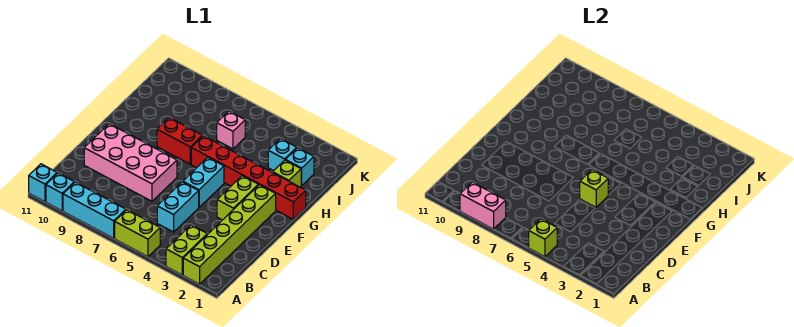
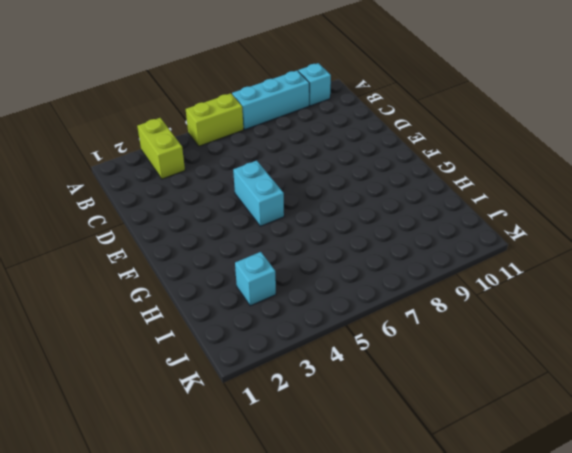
none -> lime 1x6 brick [183,185,276,284]
none -> cyan 1x1 brick [29,164,57,202]
none -> cyan 1x2 brick [157,182,199,232]

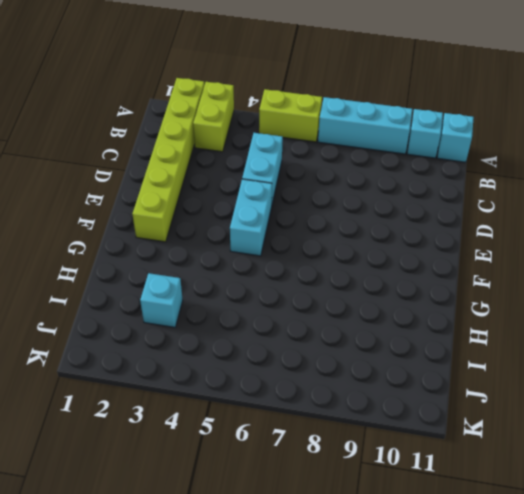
none -> pink 2x4 brick [84,124,177,201]
none -> lime 1x2 brick [217,176,258,220]
none -> red 1x6 brick [191,136,306,219]

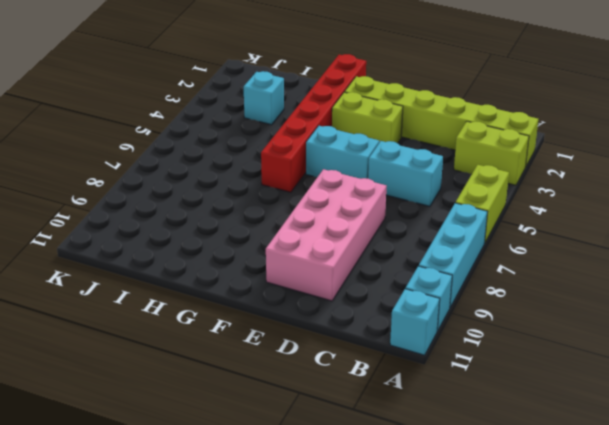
none -> red 1x2 brick [157,118,202,164]
none -> lime 1x1 brick [273,160,302,187]
none -> cyan 1x1 brick [286,148,314,185]

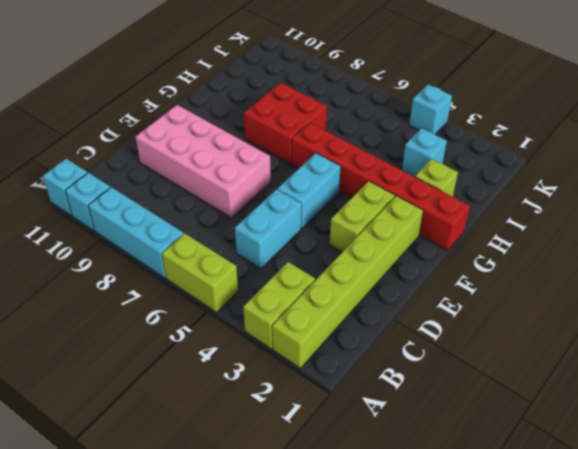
red 2x2 brick [244,83,327,164] -> red 1x2 brick [157,118,202,164]
cyan 1x1 brick [409,85,452,134] -> cyan 1x1 brick moved to [286,148,314,185]
none -> pink 1x1 brick [217,111,245,149]
none -> lime 1x1 brick [529,219,557,257]
none -> pink 1x2 brick [460,182,506,229]

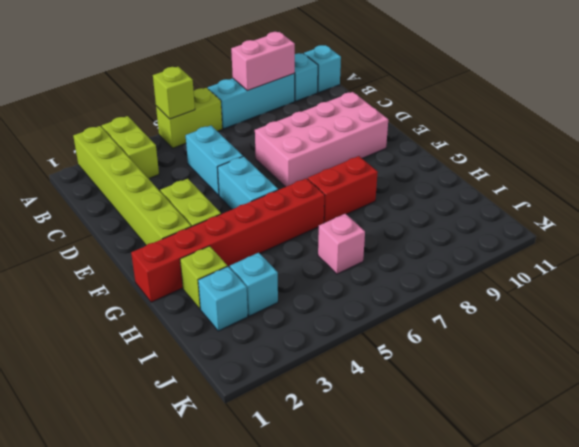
none -> lime 1x1 brick [580,170,608,207]

